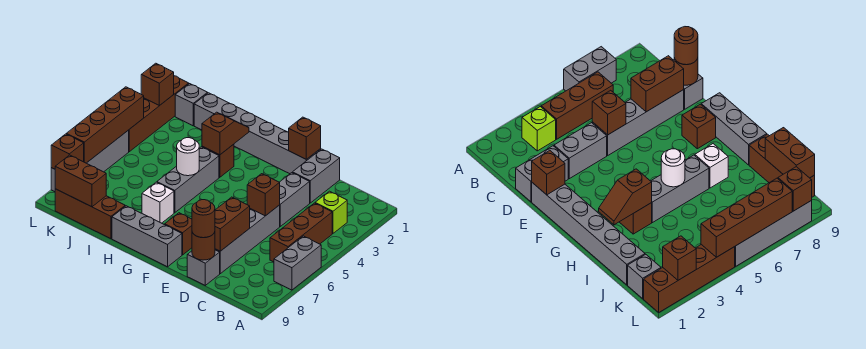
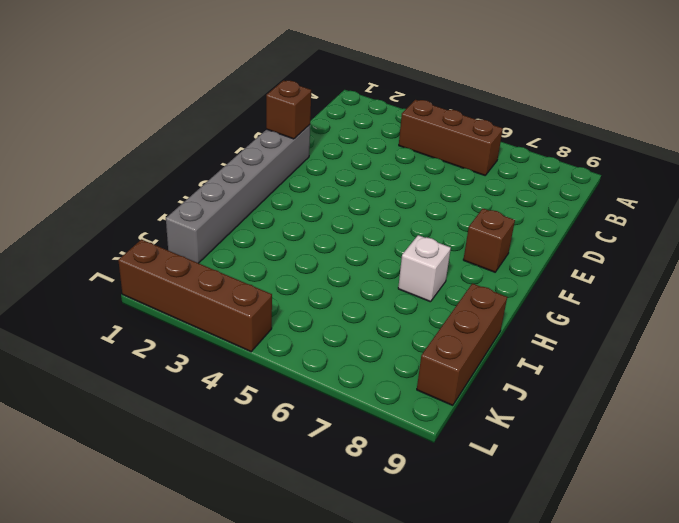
none -> grey 1x2 brick [274,236,321,290]
none -> lime 1x1 brick [315,191,347,233]
none -> grey 1x2 brick [292,149,340,203]

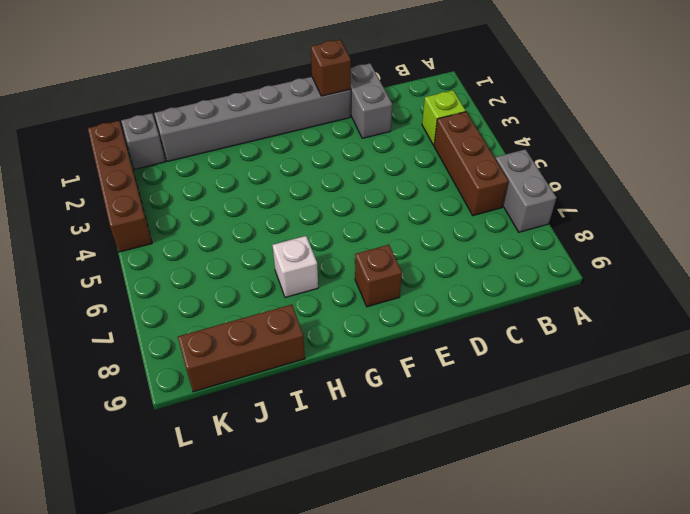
none -> grey 1x2 brick [279,173,310,226]
none -> grey 1x4 brick [215,205,280,274]
none -> grey 1x1 brick [187,250,220,285]

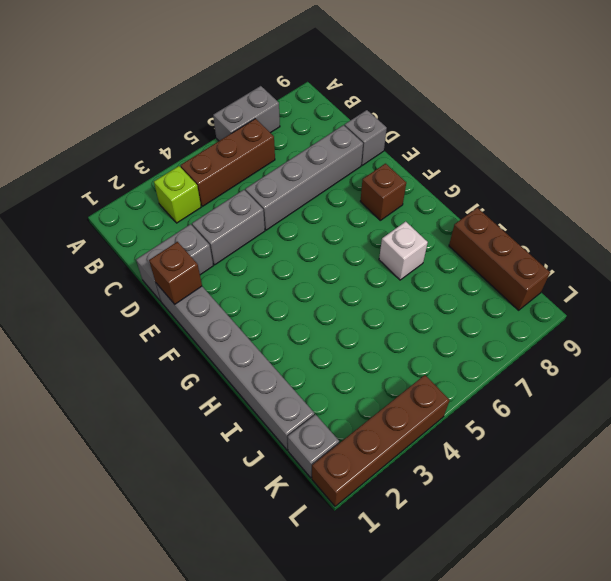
none -> grey 1x3 brick [112,206,182,267]
none -> brown 1x1 brick [202,144,234,177]
none -> grey 1x3 brick [157,147,219,213]

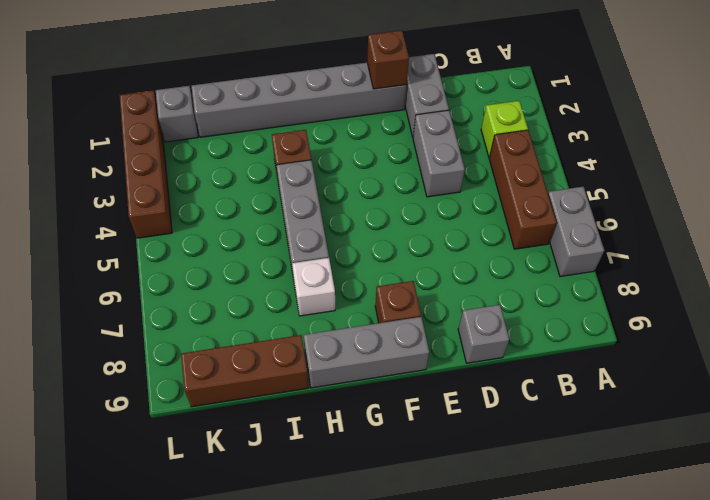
none -> grey 1x4 brick [215,205,280,274]
none -> grey 1x4 brick [51,130,129,192]
none -> brown 1x1 brick [247,174,280,216]

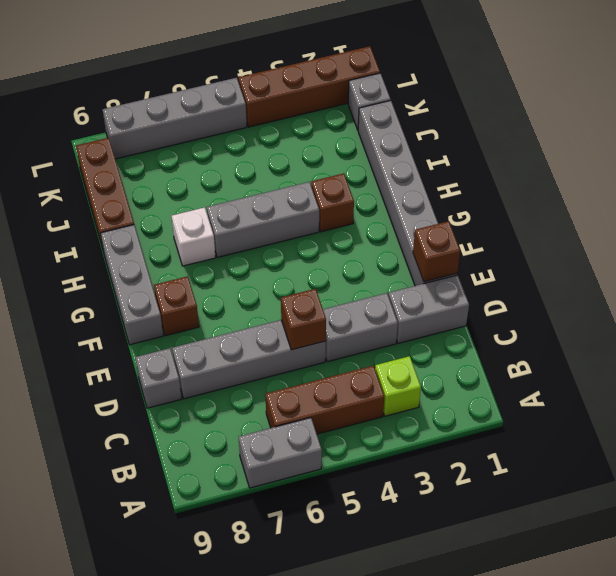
none -> brown 1x2 brick [215,197,250,251]
none -> brown 1x1 round brick [192,232,215,260]
none -> brown 1x2 slope [202,112,249,155]

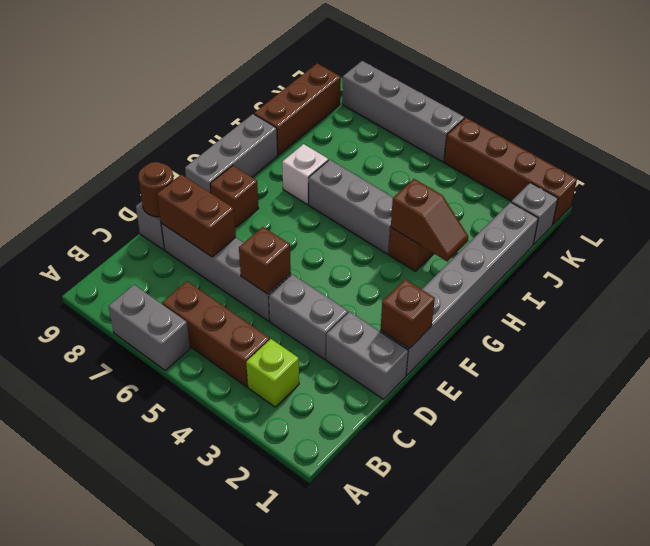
none -> white 1x1 round brick [177,138,199,176]
none -> brown 1x2 brick [55,155,106,207]
none -> brown 1x1 brick [141,63,174,106]

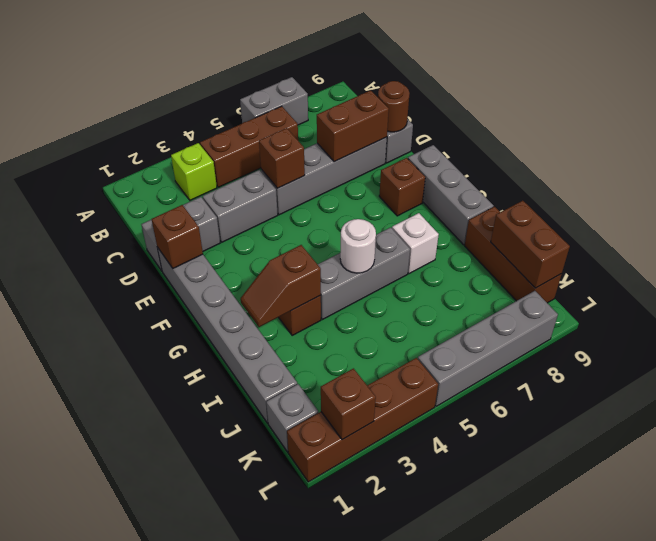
none -> brown 1x4 brick [67,87,144,163]
none -> brown 1x1 brick [51,134,84,169]
none -> brown 1x1 round brick [192,200,215,238]

